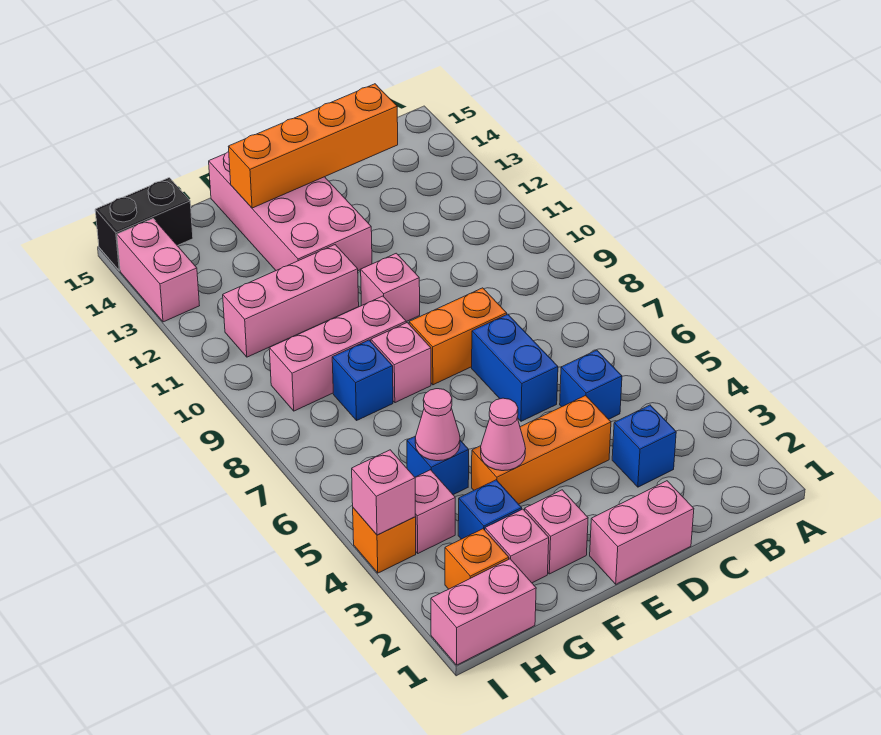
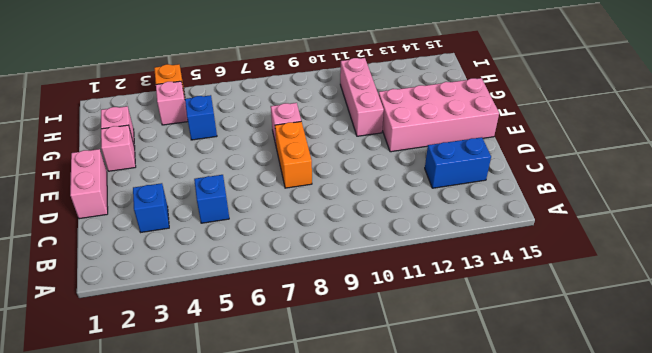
blue 1x2 brick [425,137,491,188] -> blue 1x2 brick moved to [472,314,558,421]
none -> orange 1x3 brick [472,396,611,504]
none -> pink 1x1 brick [361,253,420,322]
none -> pink 1x3 brick [269,296,406,411]

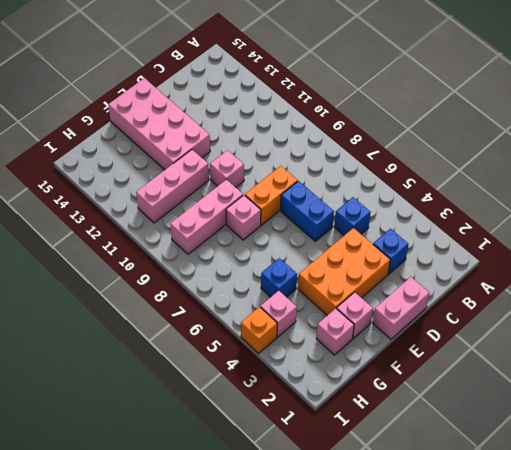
orange 2x3 brick [298,228,390,315] -> orange 1x3 brick [472,396,611,504]
none -> blue 1x1 brick [458,480,522,539]
none -> blue 1x1 brick [332,340,393,420]
none -> pink 1x2 brick [431,559,536,665]

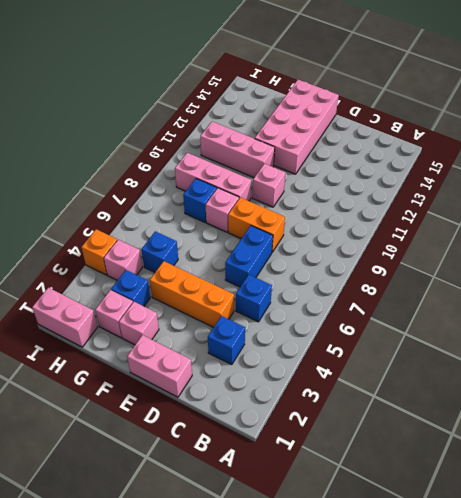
none -> orange 1x1 brick [445,529,509,589]
none -> black 1x2 brick [95,178,193,271]
none -> pink 1x2 brick [117,219,200,322]

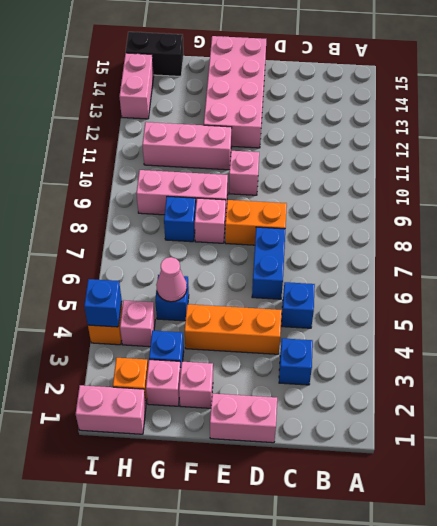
blue 1x1 brick [84,279,122,327] -> pink 1x1 brick [352,450,416,535]
none -> orange 1x4 brick [228,84,398,208]
none -> pink 1x1 cone [481,398,526,471]

